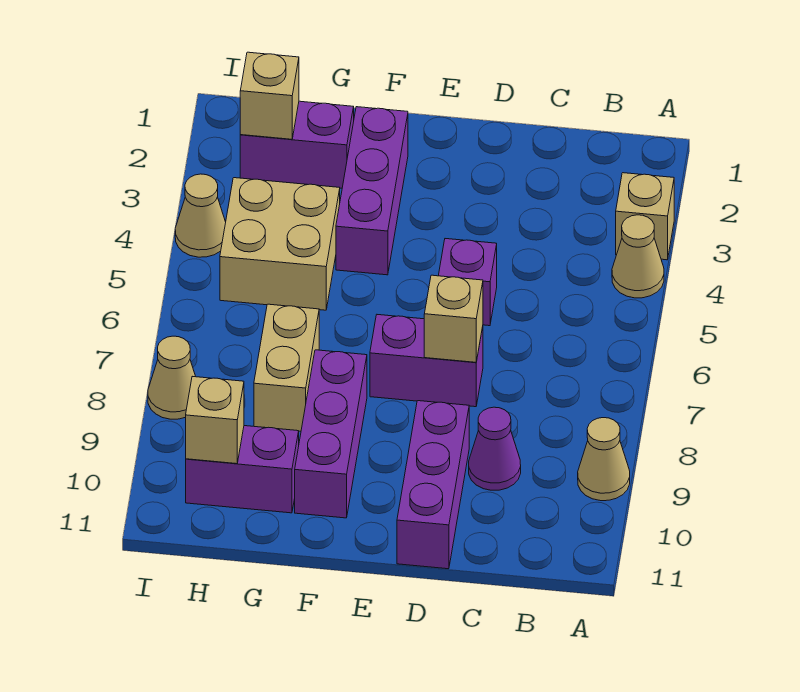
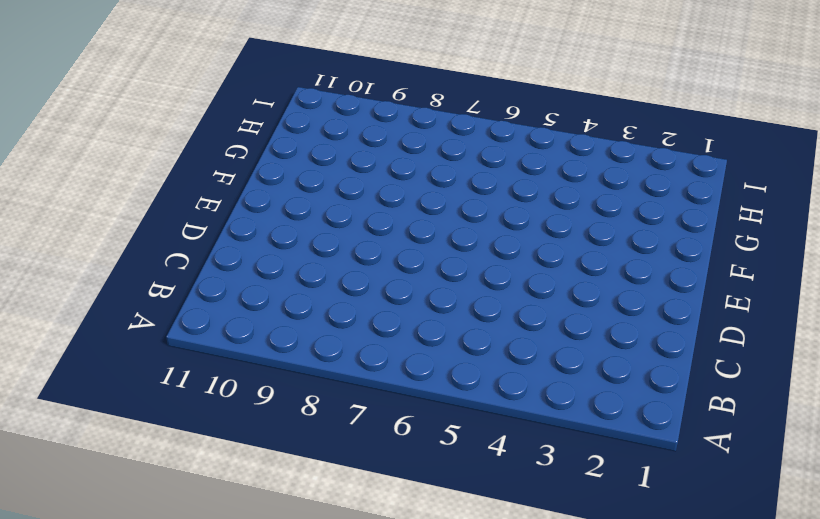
none -> tan 1x1 brick [616,173,674,260]
none -> tan 1x1 cone [612,215,664,298]
none -> tan 1x1 cone [578,418,630,501]

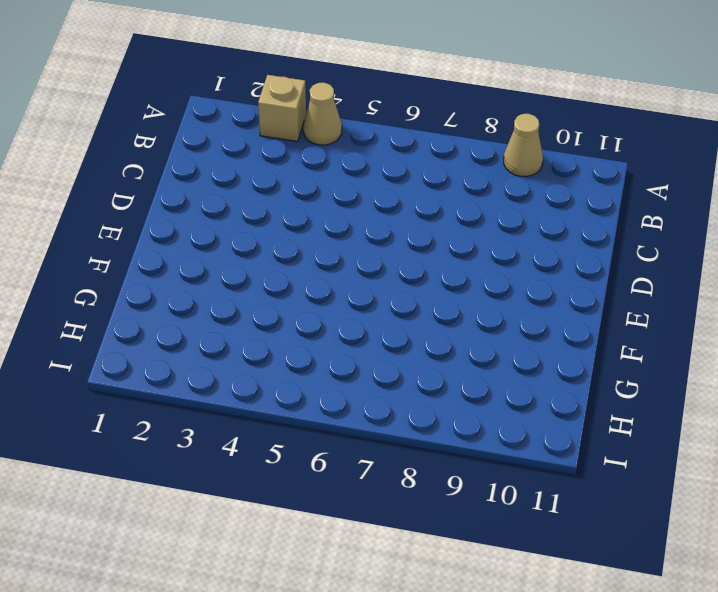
none -> purple 1x1 cone [469,407,521,490]
none -> purple 1x1 brick [438,239,497,326]
none -> purple 1x2 brick [370,315,483,407]

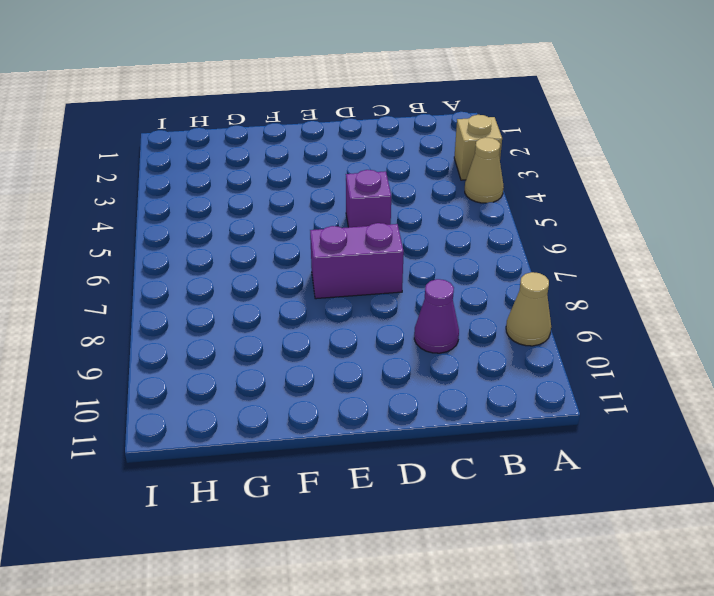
none -> purple 1x3 brick [397,401,469,569]
none -> purple 1x3 brick [336,107,408,275]
none -> purple 1x3 brick [295,350,367,518]

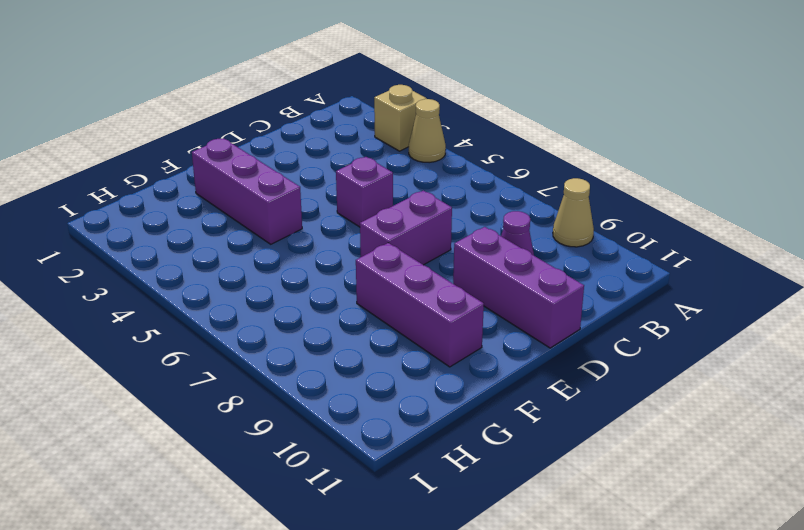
none -> purple 1x2 brick [240,101,354,188]
none -> tan 2x2 brick [220,178,340,310]
none -> tan 1x2 brick [254,304,319,431]

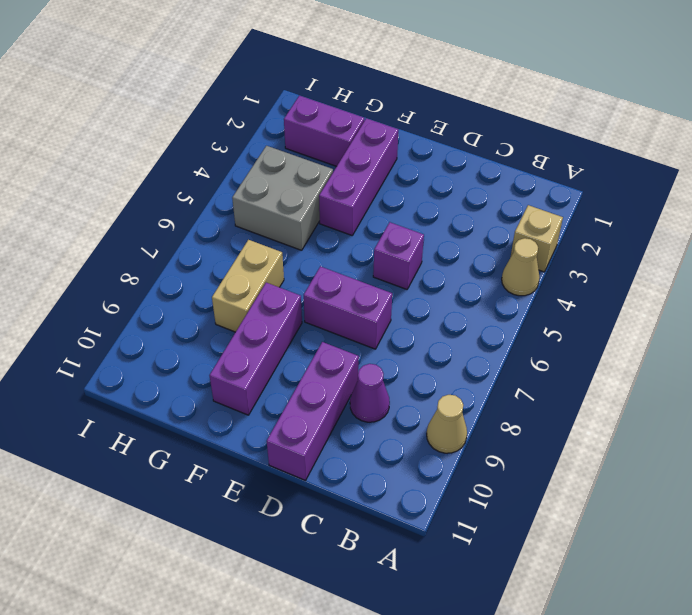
grey 2x2 brick [232,146,333,250] -> tan 2x2 brick [220,178,340,310]
none -> purple 1x2 brick [186,426,299,513]
none -> tan 1x1 cone [175,174,226,257]
none -> tan 1x1 cone [148,336,196,419]

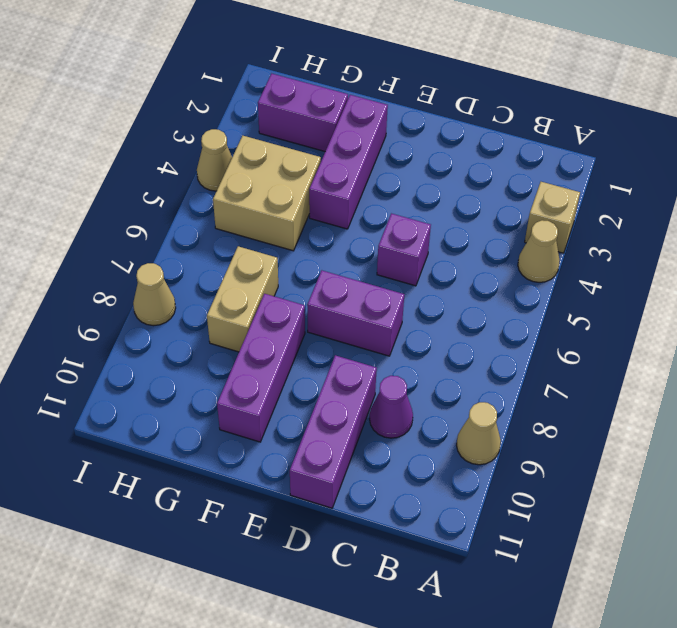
none -> purple 1x2 brick [186,426,299,513]
none -> tan 1x1 brick [424,275,483,362]
none -> tan 1x1 brick [240,52,299,139]

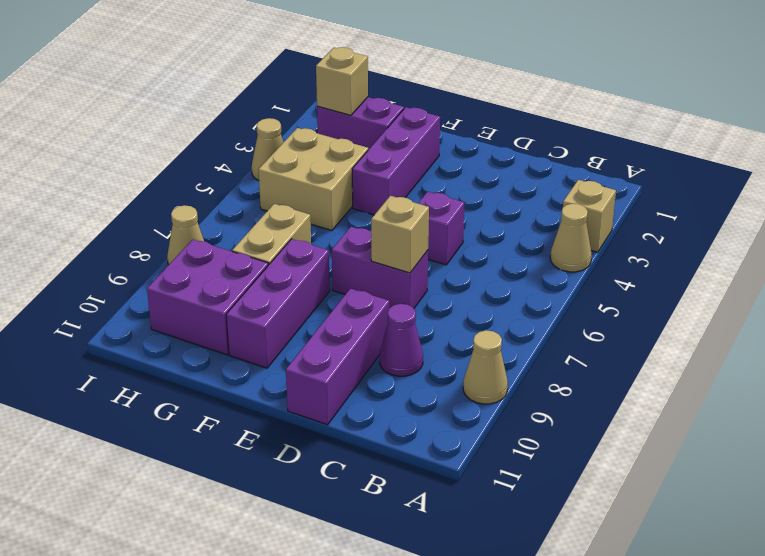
purple 2x2 brick [147,240,268,355] -> purple 1x2 brick [186,426,299,513]
none -> tan 1x1 brick [186,376,244,464]

